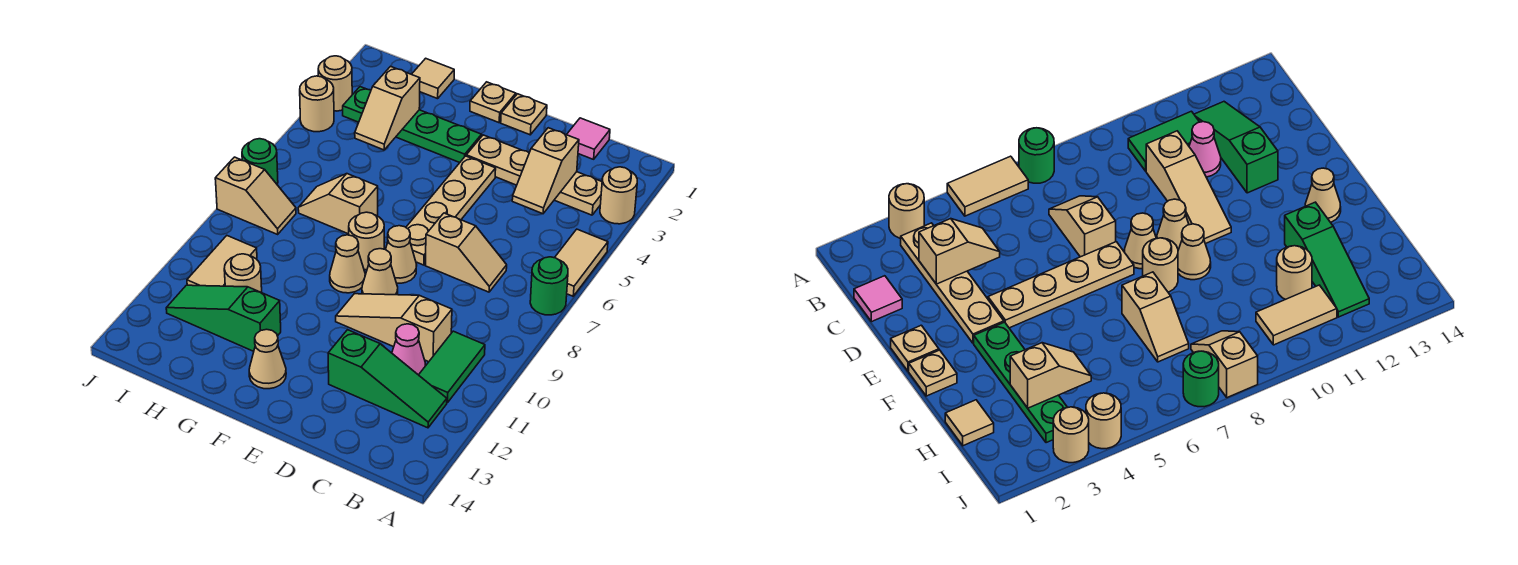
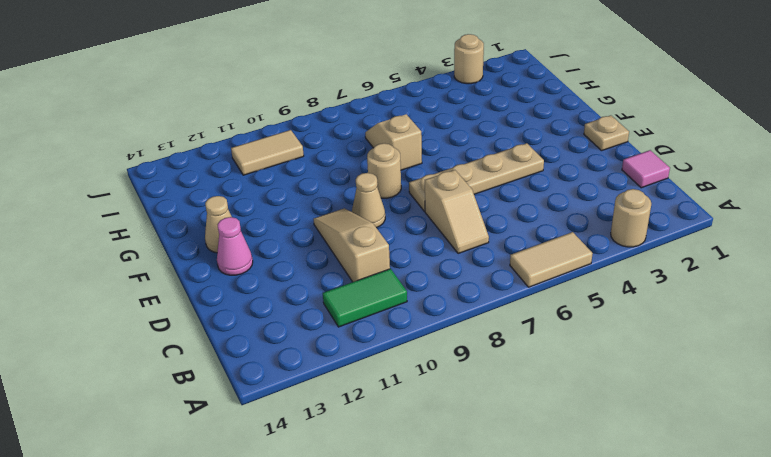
pink 1x1 cone [217,217,253,275] -> pink 1x1 cone moved to [392,324,425,375]
none -> green 1x1 round brick [530,257,568,315]
none -> tan 1x4 plate [466,135,602,215]
none -> green 1x3 slope [328,330,447,428]
none -> tan 1x1 cone [385,226,417,283]

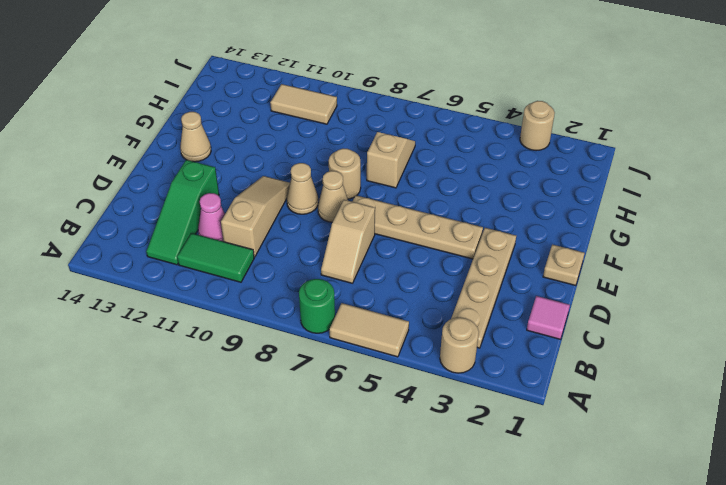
none -> tan 1x1 plate [470,82,516,123]
none -> green 1x4 plate [343,87,482,163]
none -> tan 1x1 cone [330,235,365,293]
none -> green 1x3 slope [166,285,281,351]

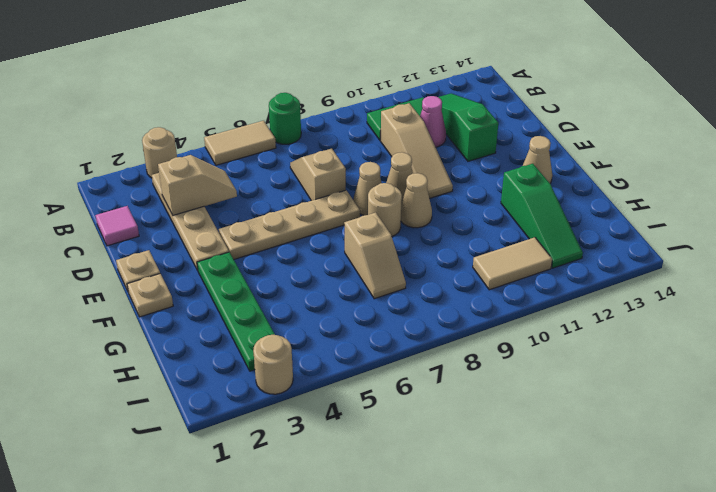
none -> tan 1x1 tile [412,58,454,99]
none -> tan 1x1 round brick [224,254,262,293]
none -> tan 1x2 slope [215,157,296,234]
none -> tan 1x1 round brick [300,76,334,132]

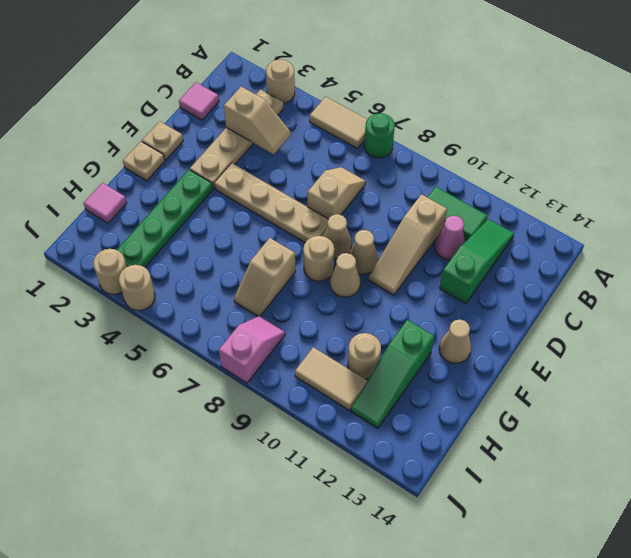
pink 1x1 tile [83,183,127,223] -> tan 1x1 tile [412,58,454,99]
pink 1x2 slope [219,316,285,383] -> tan 1x2 slope [215,157,296,234]
none -> green 1x1 round brick [242,139,278,185]
none -> tan 1x2 slope [355,66,420,150]

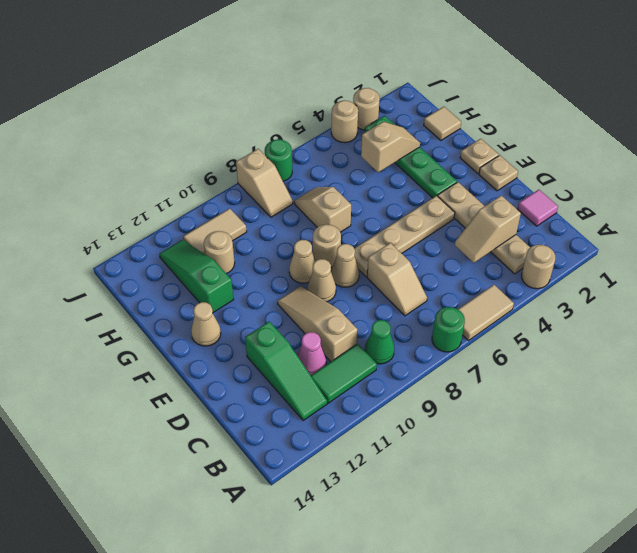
green 1x1 cone [365,320,394,364] -> none
tan 1x2 slope [361,122,420,173] -> tan 1x2 slope turned to [355,66,420,150]

